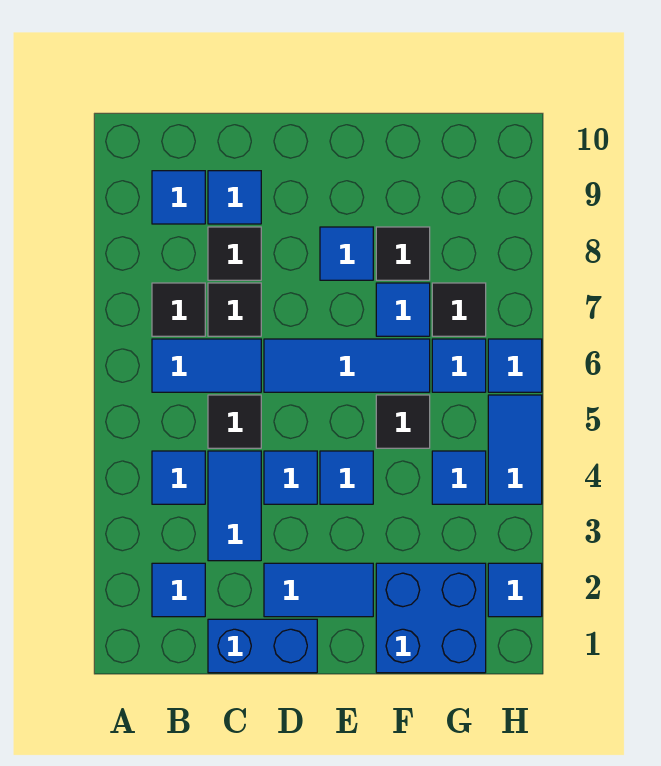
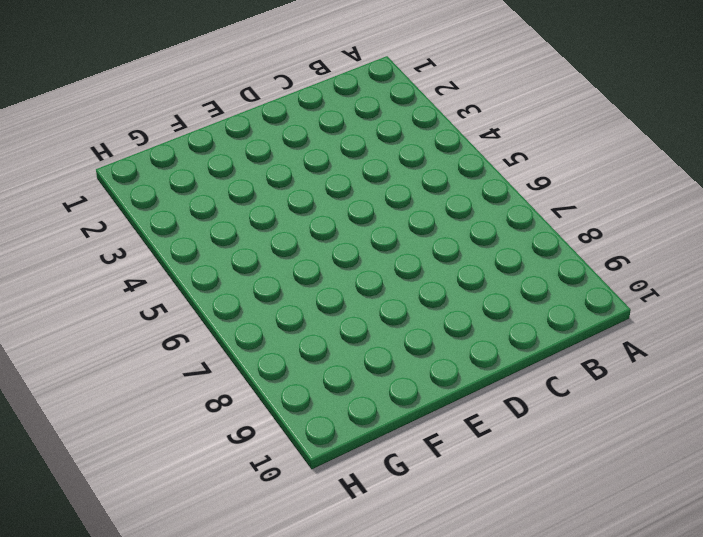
none -> blue 1x1 tile [152,563,205,617]
none -> blue 1x1 tile [152,451,205,504]
none -> blue 1x2 tile [152,339,261,392]

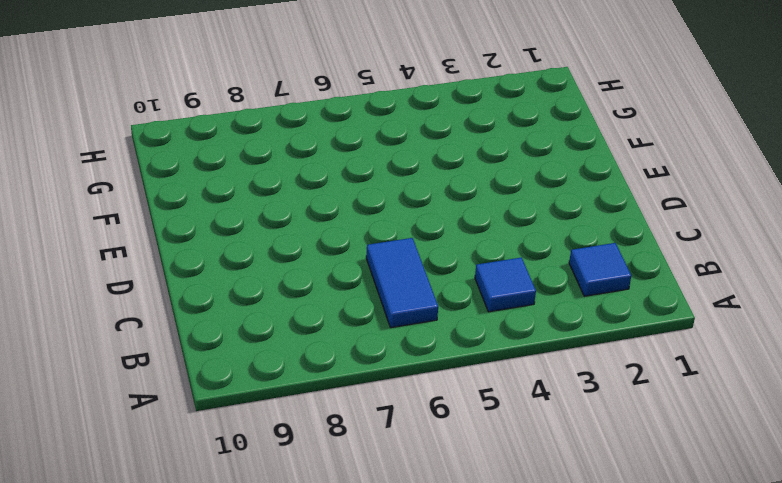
none -> black 1x1 tile [152,283,205,336]
none -> blue 1x1 tile [152,171,205,224]
none -> blue 1x2 brick [208,619,317,673]

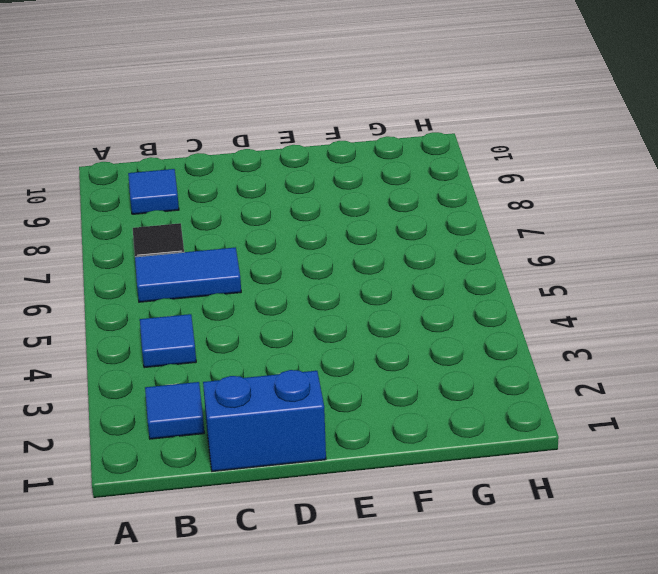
none -> blue 1x2 tile [208,451,261,561]
none -> black 1x1 tile [208,395,261,448]
none -> black 1x1 tile [208,283,261,336]

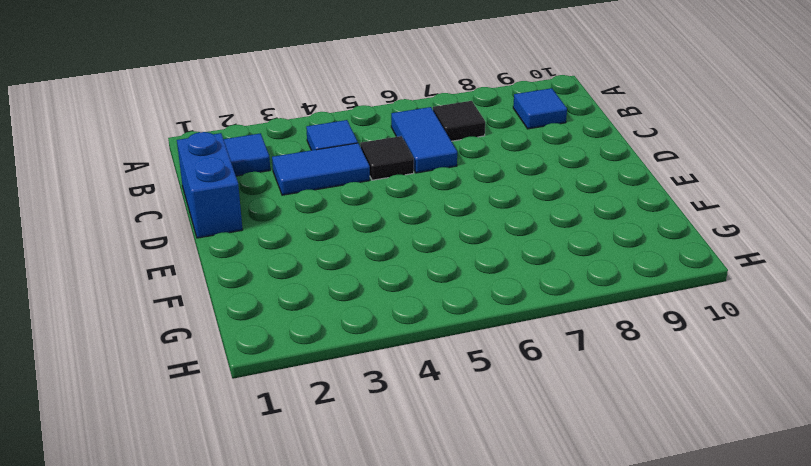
none -> black 1x1 tile [208,283,261,336]
none -> black 1x1 tile [208,227,261,280]
none -> blue 1x1 tile [208,171,261,224]

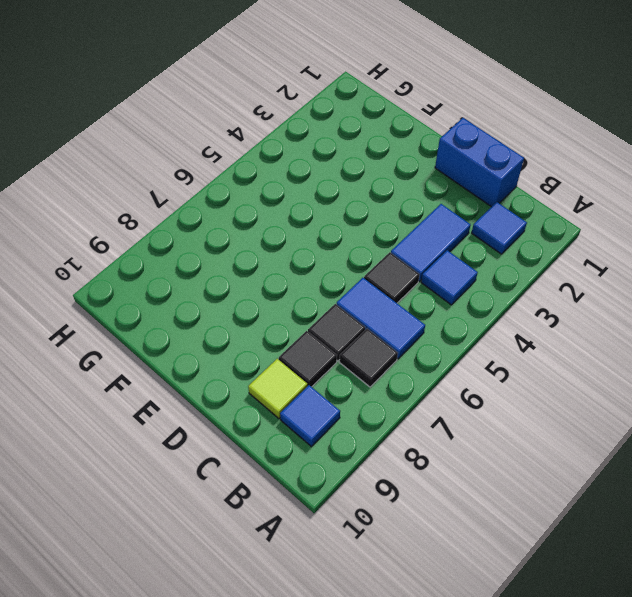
lime 1x1 tile [248,359,307,419] -> blue 1x1 tile [208,171,261,224]
none -> blue 1x2 tile [264,563,373,617]
none -> blue 1x1 tile [264,451,317,504]
none -> blue 1x3 tile [264,339,430,392]

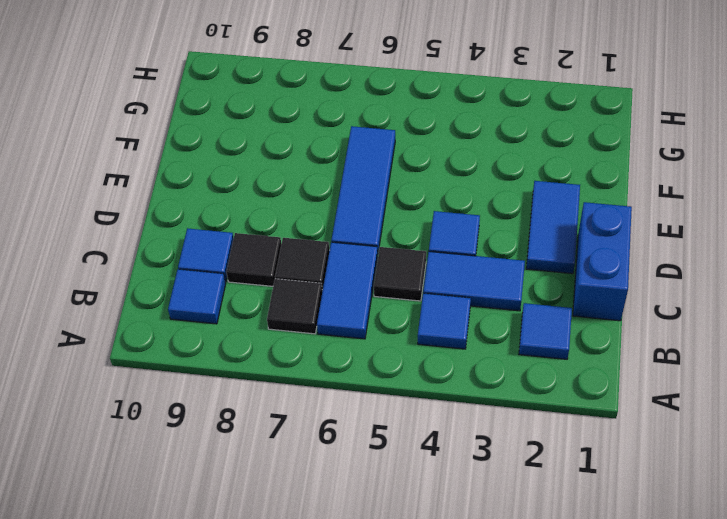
none -> blue 1x1 tile [320,451,373,504]
none -> blue 1x1 tile [320,227,373,280]
none -> blue 2x2 brick [376,563,486,673]

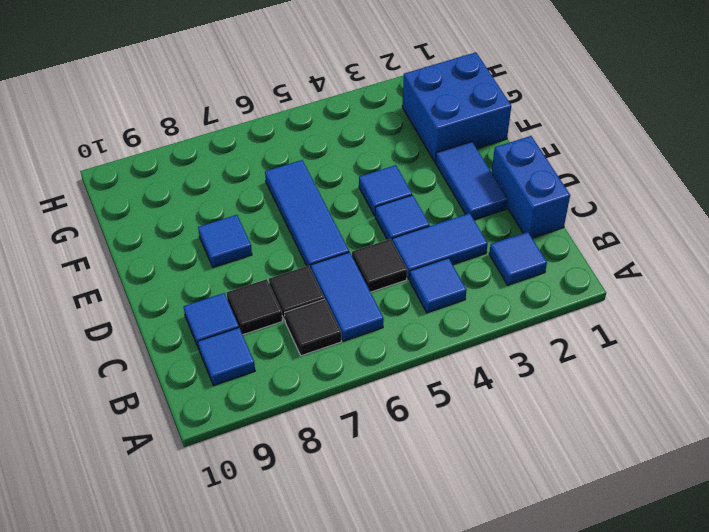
none -> black 1x1 tile [376,395,430,448]
none -> blue 1x1 tile [376,283,430,336]
none -> black 1x1 tile [376,227,430,280]

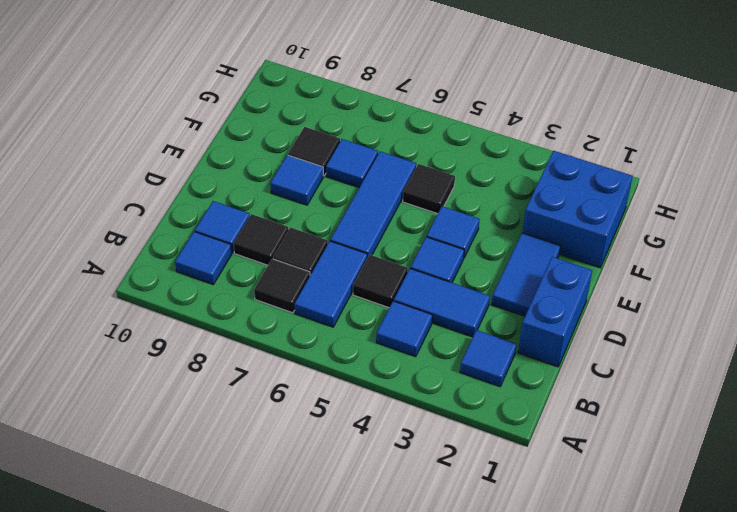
none -> blue 1x1 tile [432,451,486,504]
none -> blue 1x1 tile [432,339,486,392]
none -> black 1x1 tile [432,283,486,336]

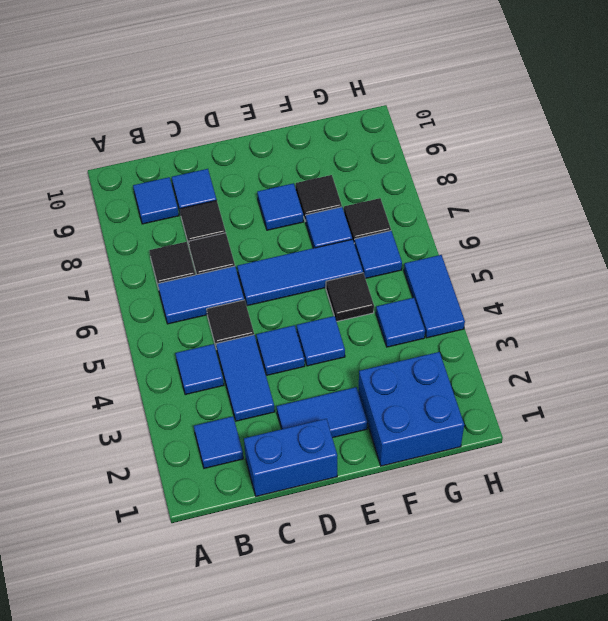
none -> blue 1x1 tile [488,563,542,617]
none -> blue 1x1 tile [488,339,542,392]

